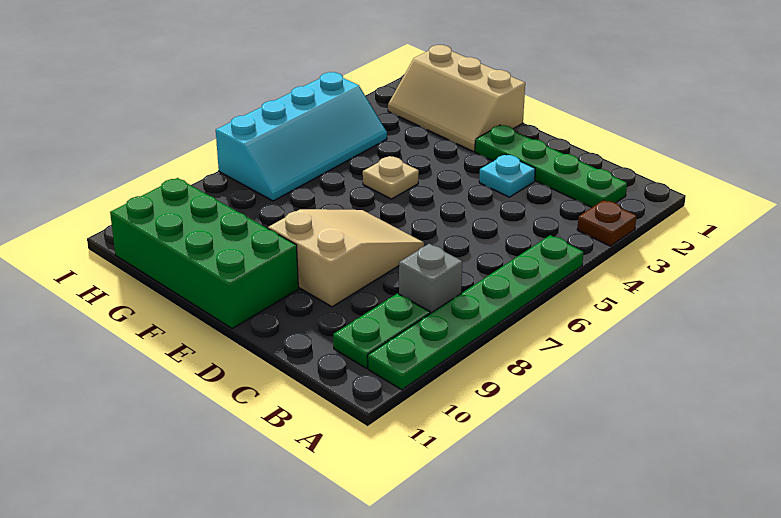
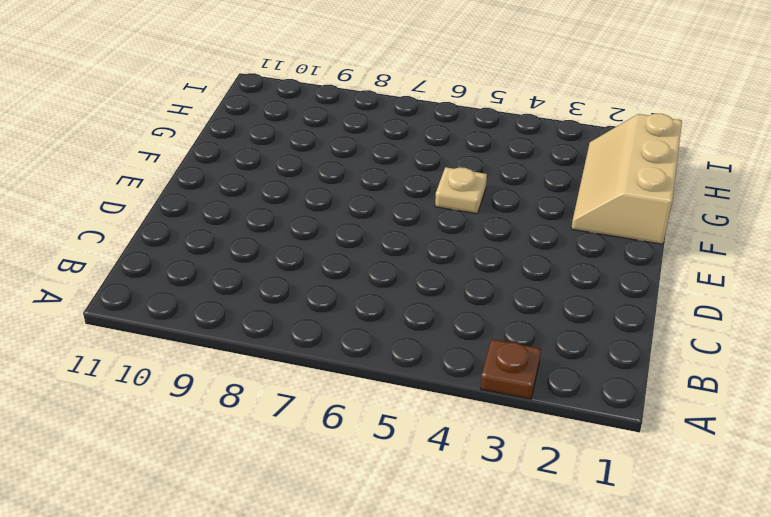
none -> green 1x6 plate [368,235,584,390]
none -> green 1x4 plate [475,125,627,207]

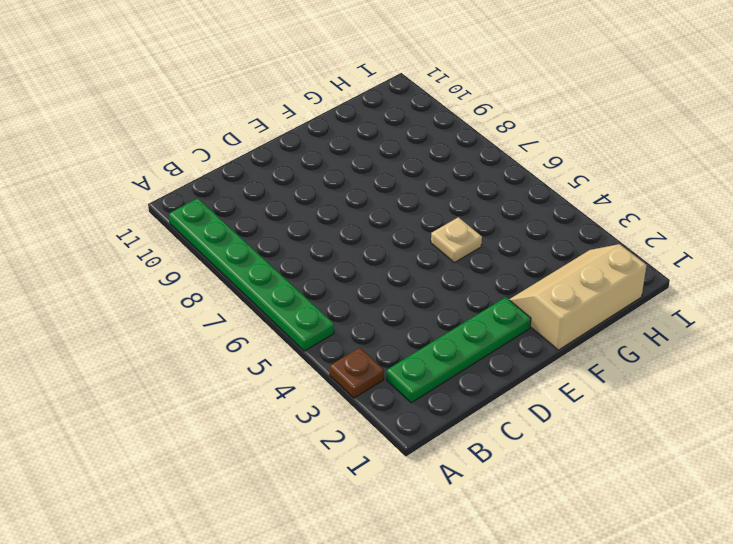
none -> grey 1x1 brick [399,244,462,314]
none -> green 1x2 plate [333,294,430,368]

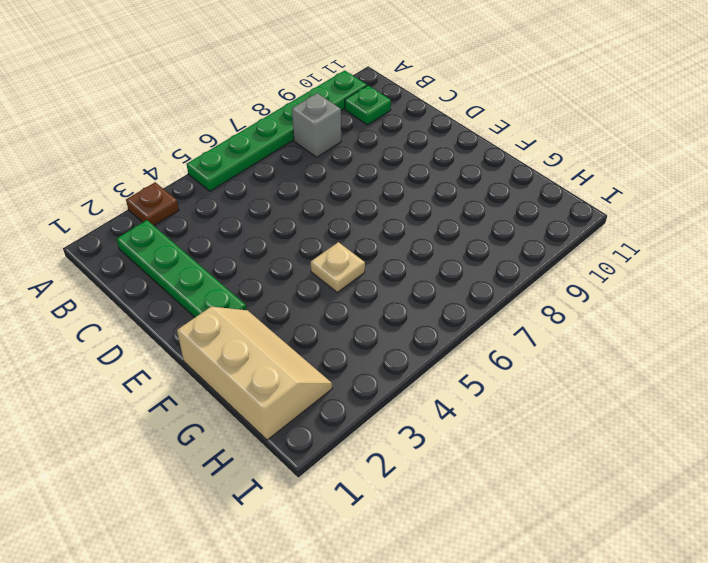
green 1x1 plate [345,86,391,125] -> green 1x2 plate [333,294,430,368]
none -> cyan 1x1 plate [479,154,535,197]
none -> tan 2x3 slope [268,209,424,307]

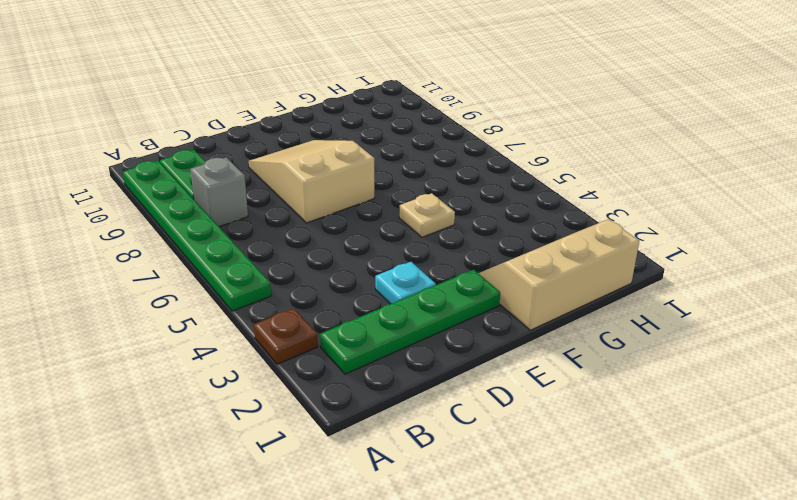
tan 2x3 slope [249,140,374,223] -> tan 2x3 slope turned to [268,209,424,307]
none -> green 2x4 brick [110,178,298,328]
none -> cyan 2x4 slope [216,72,387,201]

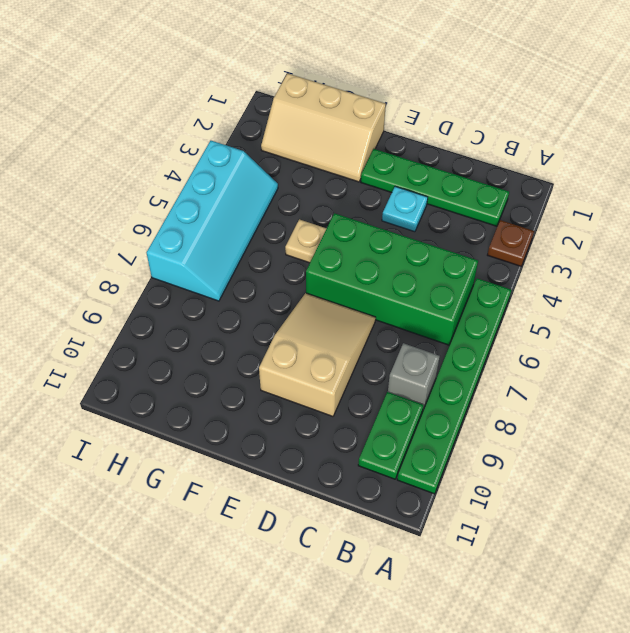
green 2x4 brick [306,213,478,345] -> green 2x4 brick moved to [110,178,298,328]

